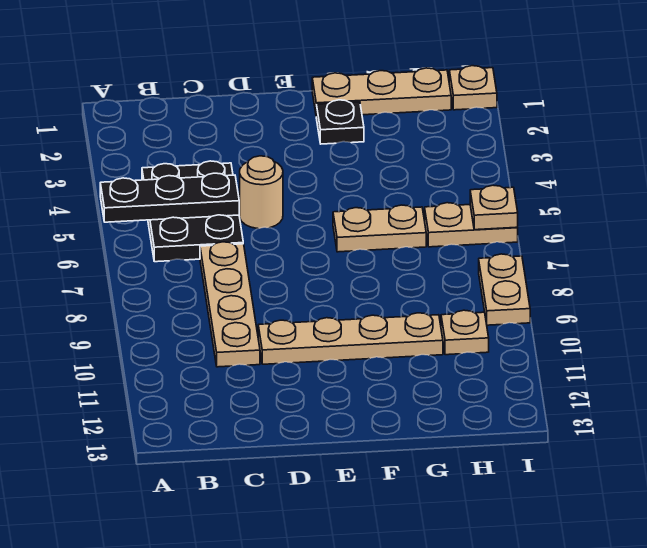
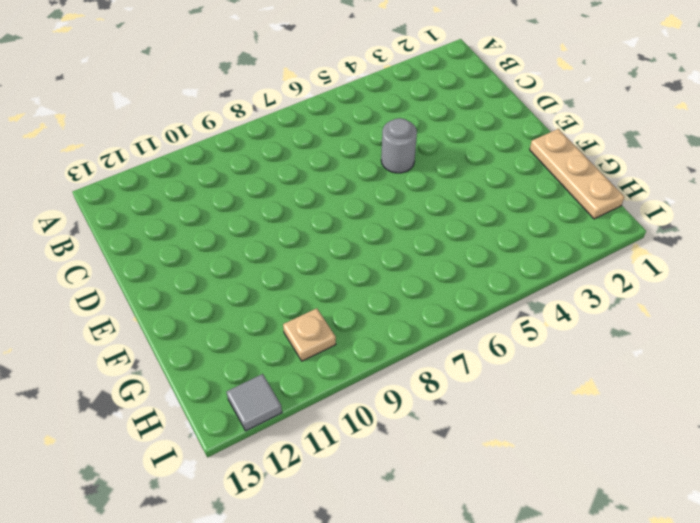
grey 1x1 round brick [381,118,417,173] -> tan 1x1 round brick [240,156,283,229]
grey 1x1 tile [227,374,282,431] -> none
none -> black 2x3 plate [142,161,243,262]
none -> tan 1x4 plate [200,242,260,367]
none -> tan 1x4 plate [258,313,443,364]

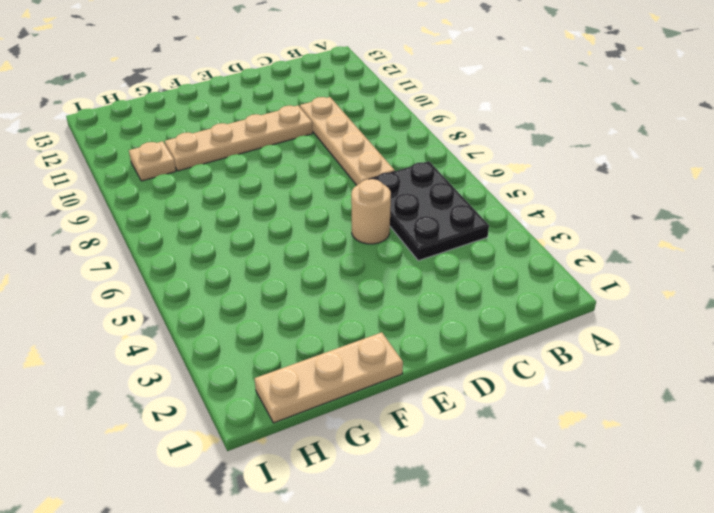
none -> black 1x1 plate [316,100,364,144]
none -> tan 1x2 plate [333,205,426,252]
none -> tan 1x2 plate [425,203,518,247]

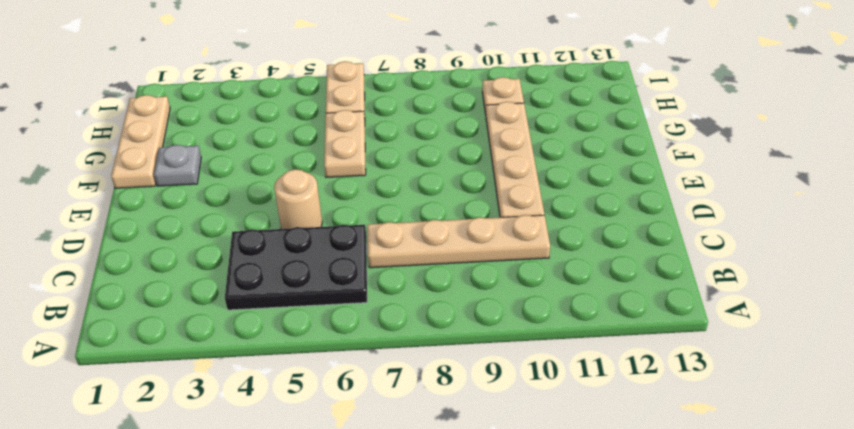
grey 1x1 plate [154,145,201,186] -> black 1x1 plate [316,100,364,144]
none -> tan 1x1 plate [449,66,497,110]
none -> tan 1x2 plate [479,254,530,325]
none -> black 1x3 plate [100,173,239,222]

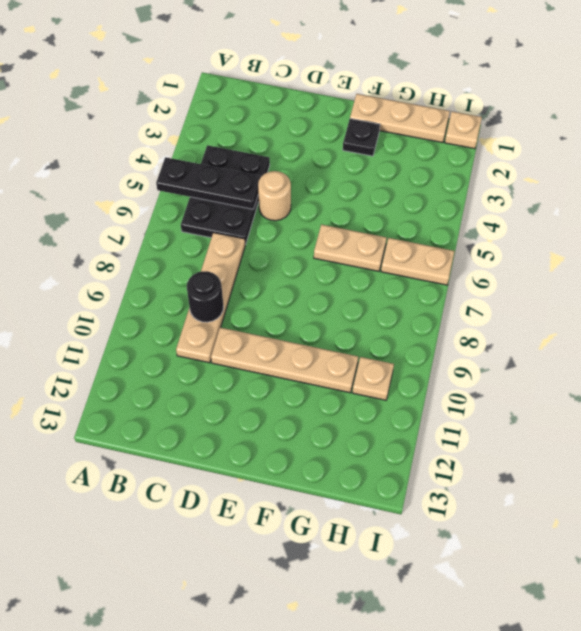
black 1x1 round brick [187,271,223,322] -> none
none -> tan 1x2 plate [479,254,530,325]
none -> tan 1x1 plate [470,185,518,230]

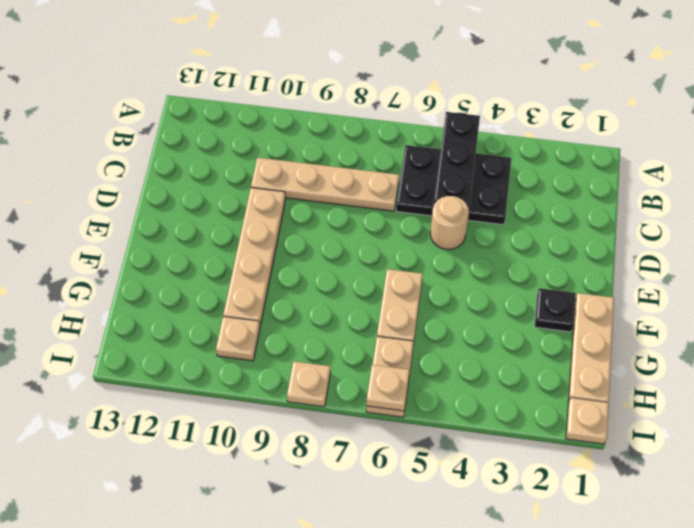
tan 1x1 plate [287,361,331,407] -> tan 1x2 plate [479,254,530,325]

